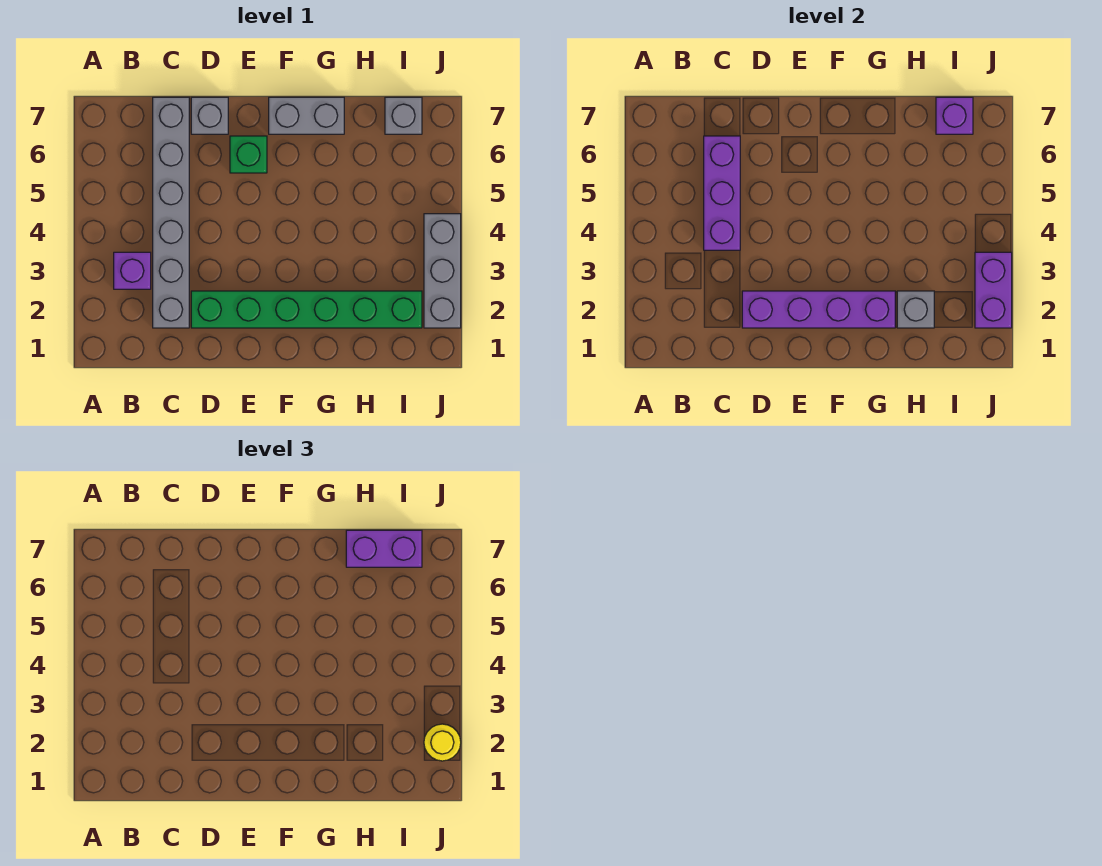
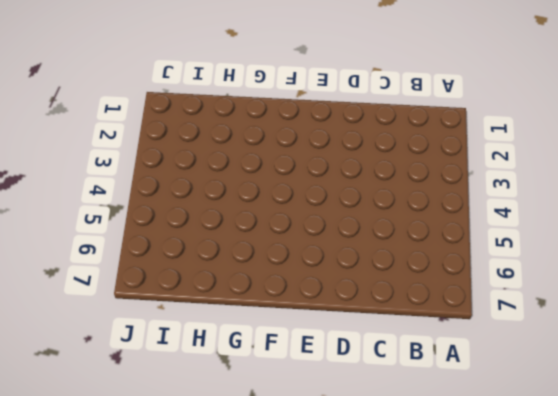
none -> purple 1x1 brick [114,252,151,289]
none -> grey 1x6 brick [153,97,189,328]
none -> green 1x6 brick [191,291,422,328]

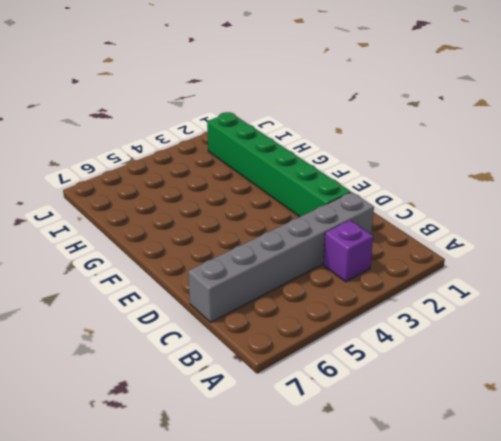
none -> grey 1x1 brick [191,97,228,134]
none -> green 1x1 brick [230,136,267,173]
none -> grey 1x2 brick [269,97,344,134]

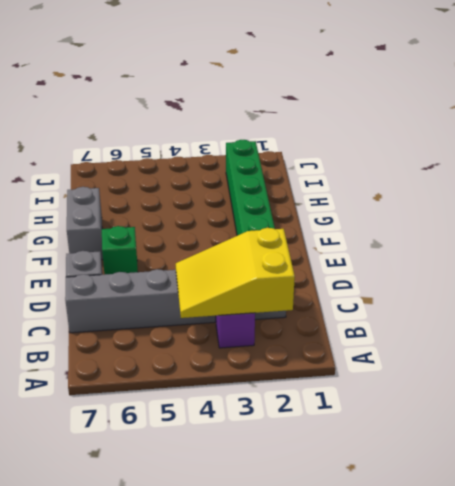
yellow 2x3 slope [176,228,295,318] -> purple 1x3 brick [704,136,740,250]
none -> grey 1x1 brick [385,97,422,134]
none -> grey 1x3 brick [424,214,461,328]
none -> purple 1x4 brick [742,291,895,328]

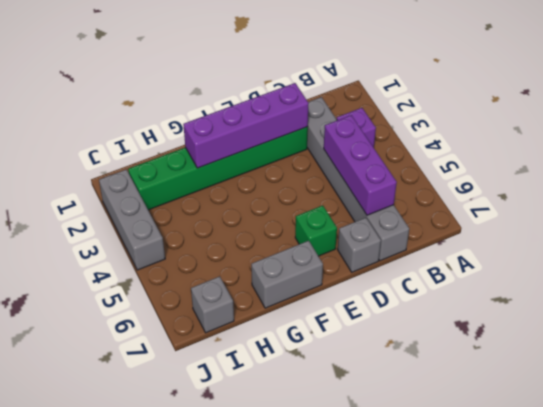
none -> grey 1x1 brick [897,291,934,328]
none -> purple 1x1 brick [936,97,973,134]
none -> purple 1x2 brick [975,252,1012,328]

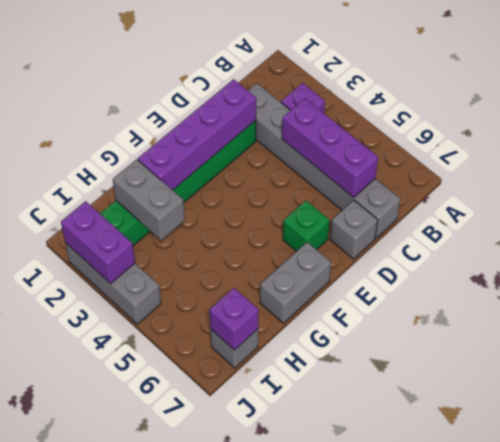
grey 1x2 brick [113,159,185,240] -> grey 1x1 brick [897,291,934,328]
none -> purple 1x2 brick [346,530,422,567]
none -> yellow 1x1 round brick [424,724,461,761]

